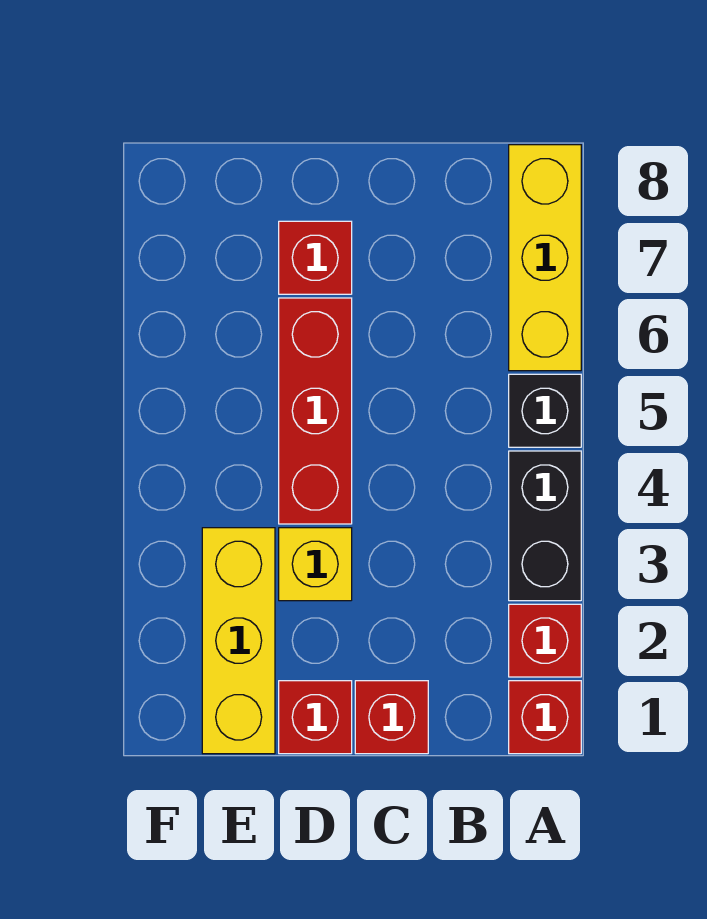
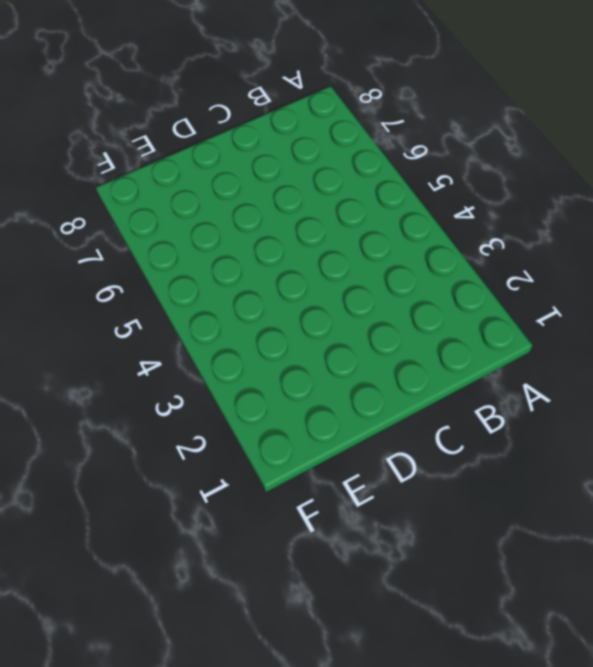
none -> red 1x1 brick [509,681,581,754]
none -> red 1x1 brick [509,604,581,677]

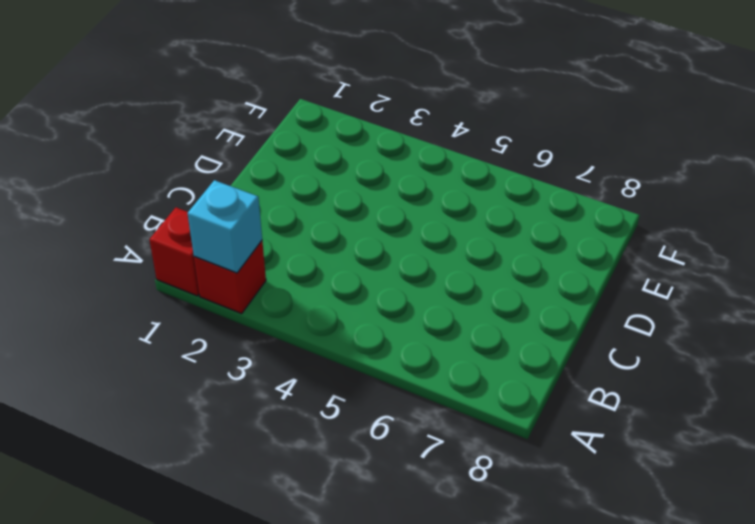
cyan 1x1 brick [187,180,262,273] -> none
none -> black 1x2 brick [509,451,581,601]
none -> black 1x1 brick [509,374,581,447]

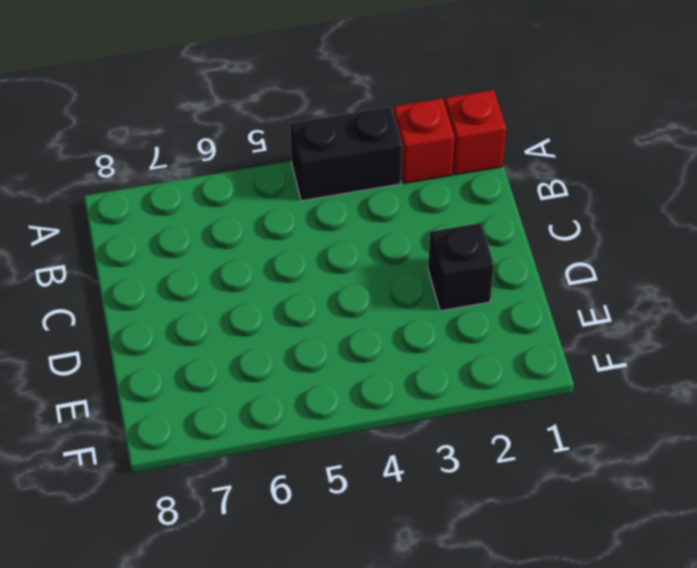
black 1x1 brick [428,223,494,311] -> black 1x1 brick moved to [509,374,581,447]
none -> yellow 1x3 brick [509,145,581,371]
none -> red 1x1 brick [355,681,428,754]

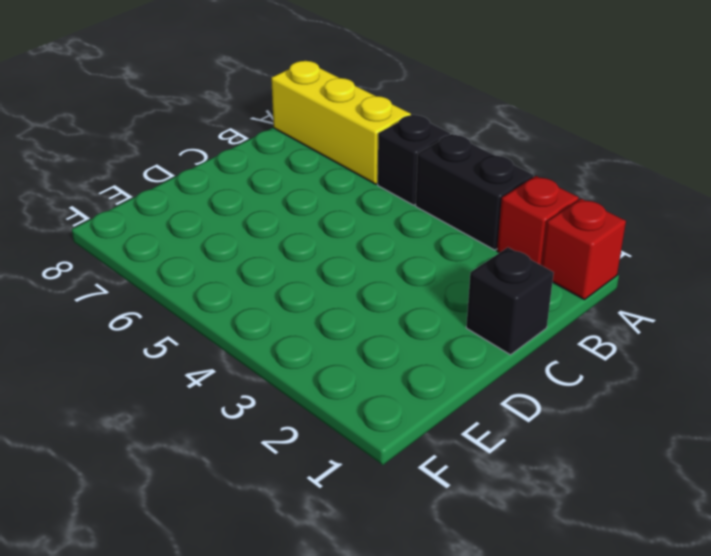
black 1x1 brick [466,247,554,355] -> red 1x1 brick [355,681,428,754]
none -> red 1x1 brick [279,681,352,754]
none -> yellow 1x1 brick [279,528,352,601]

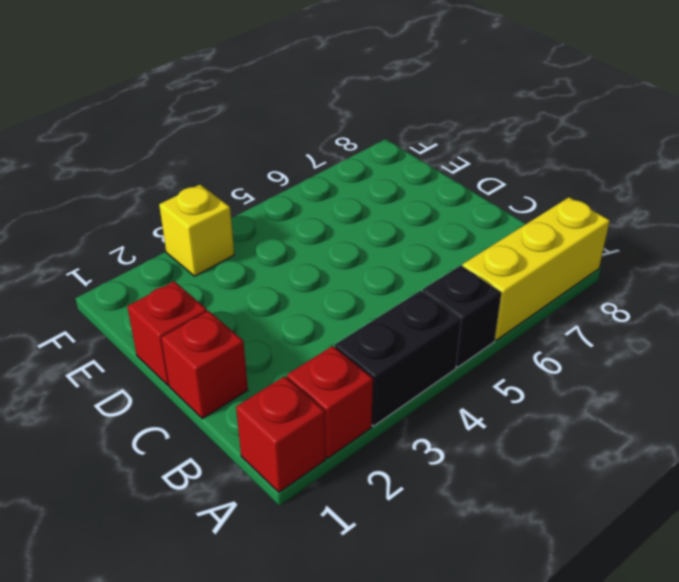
yellow 1x1 brick [159,185,234,276] -> yellow 1x1 brick moved to [279,528,352,601]
none -> red 1x3 brick [279,298,352,524]
none -> red 1x1 brick [279,221,352,294]

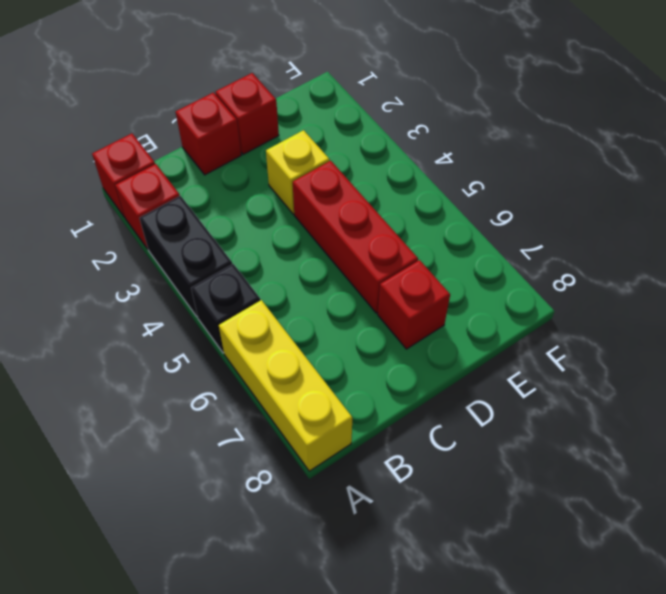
none -> yellow 1x3 brick [202,528,275,754]

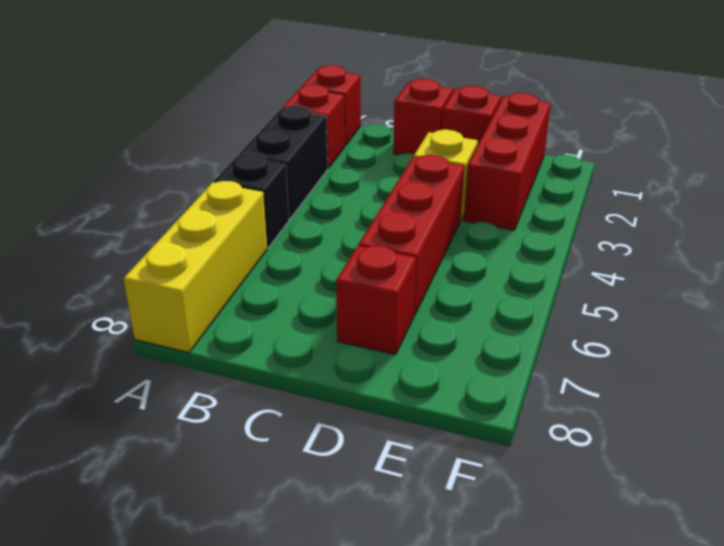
red 1x3 brick [464,93,551,230] -> yellow 1x3 brick [202,528,275,754]

